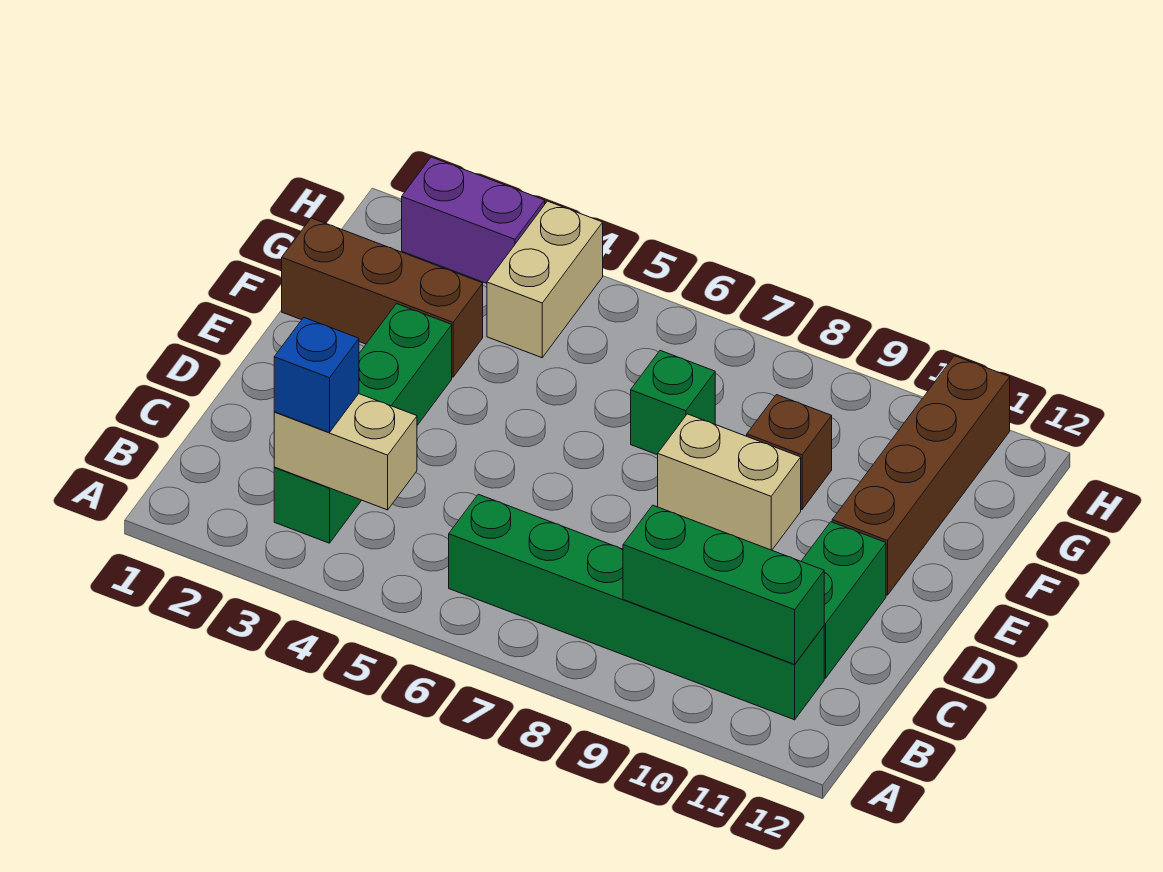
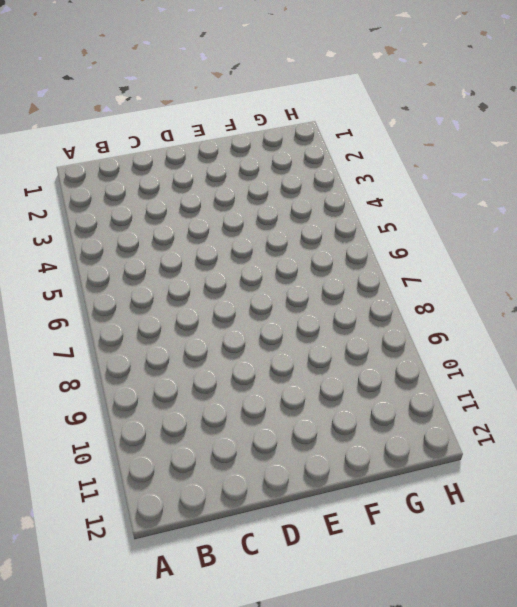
none -> green 1x4 brick [274,304,452,543]
none -> green 1x6 brick [449,494,824,720]
none -> green 1x2 brick [801,522,886,678]

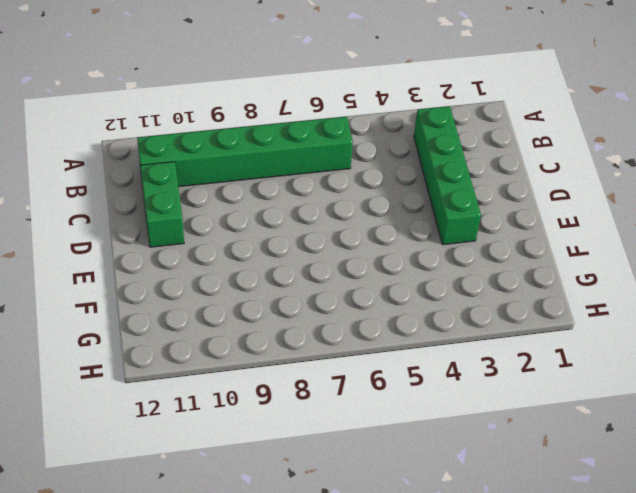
none -> tan 1x2 brick [658,414,801,550]
none -> brown 1x4 brick [832,356,1010,595]
none -> brown 1x3 brick [282,218,483,377]

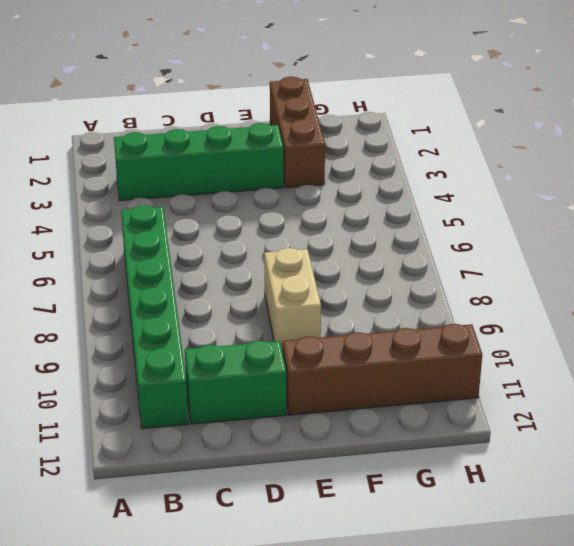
none -> green 1x1 brick [631,351,715,455]
none -> brown 1x1 brick [747,395,832,510]
none -> tan 1x2 brick [487,201,603,358]

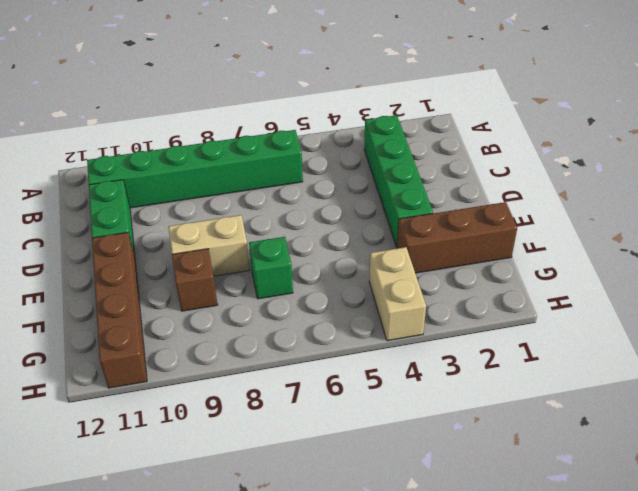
none -> purple 1x2 brick [402,157,545,283]
none -> tan 1x2 brick [274,394,417,510]
none -> green 1x3 brick [623,505,824,664]

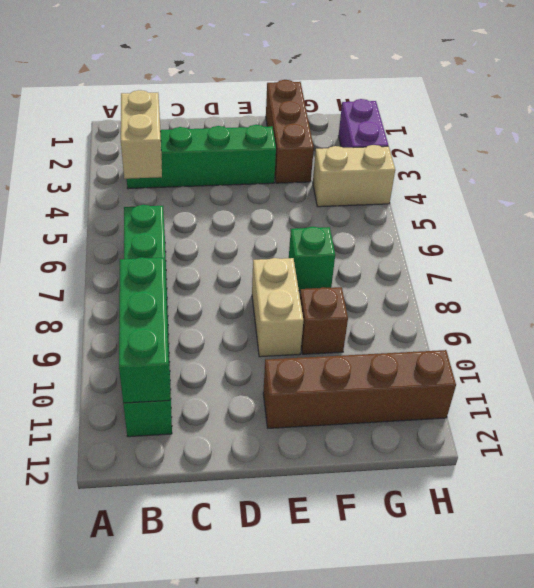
none -> green 1x2 brick [801,522,886,678]
none -> blue 1x1 brick [274,318,359,432]

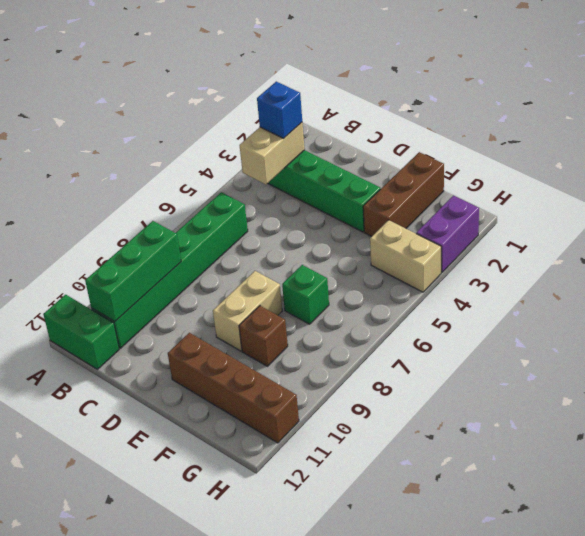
green 1x2 brick [43,295,119,369] -> green 1x2 brick moved to [801,522,886,678]

